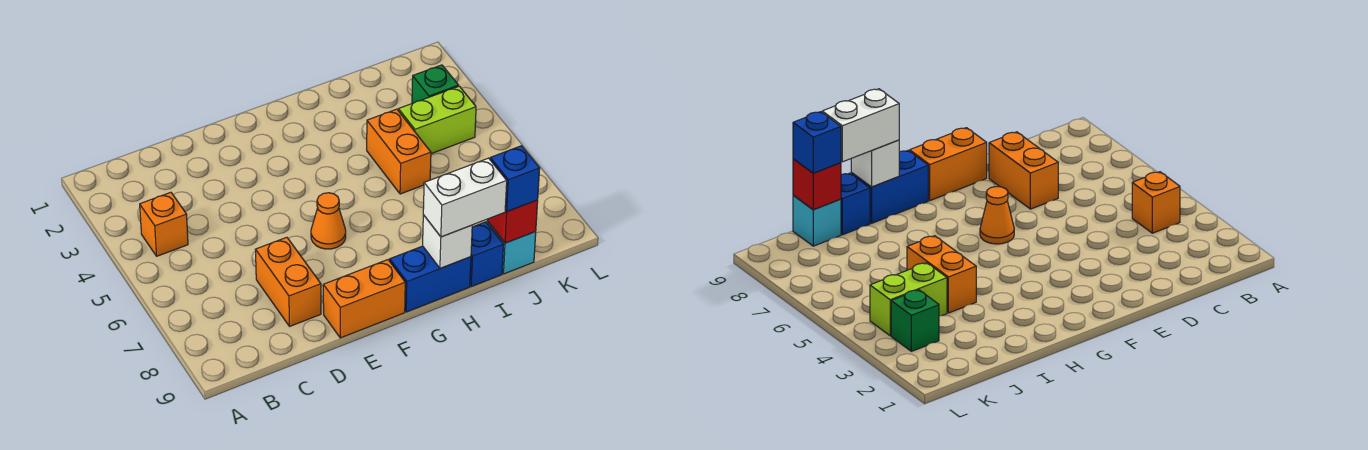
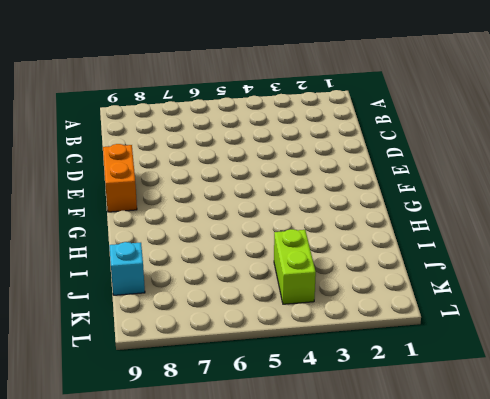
none -> orange 1x1 brick [140,192,188,256]
none -> orange 1x2 brick [255,237,321,326]
none -> orange 1x1 cone [311,193,346,249]

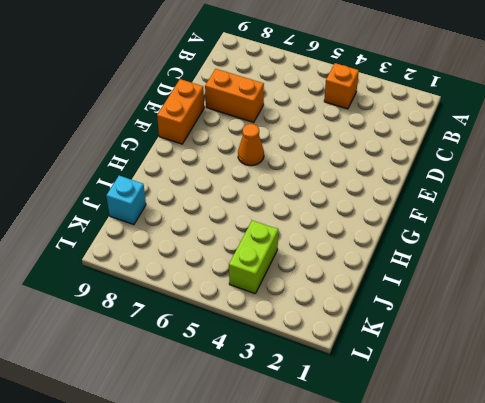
none -> blue 1x2 brick [390,246,471,312]
none -> orange 1x2 brick [367,109,431,194]
none -> blue 1x1 brick [470,222,504,287]

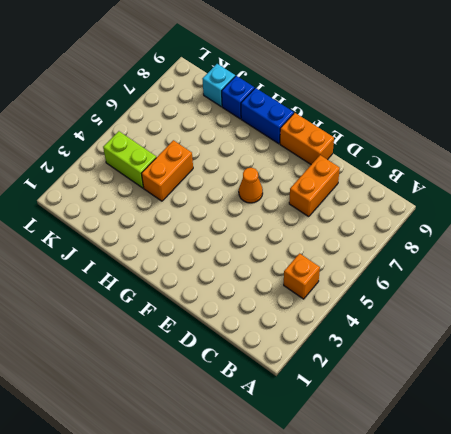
none -> green 1x1 brick [412,65,459,103]
none -> white 1x1 brick [423,215,472,268]
none -> red 1x1 brick [487,200,538,243]

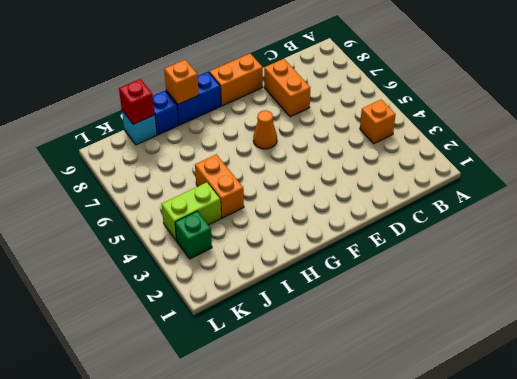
orange 1x1 brick [164,60,199,104] -> white 1x1 brick [423,215,472,268]
none -> white 1x2 brick [423,158,507,237]
none -> blue 1x1 brick [490,146,540,212]

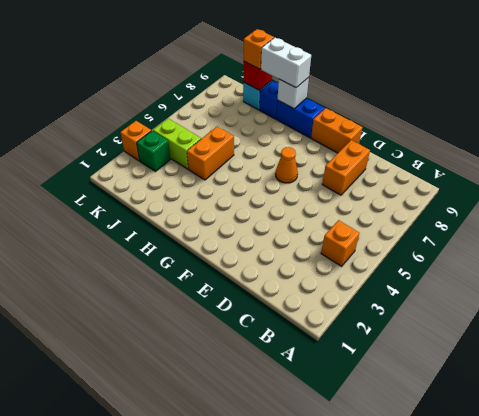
orange 1x1 brick [244,29,274,69] -> blue 1x1 brick [490,146,540,212]
orange 1x1 brick [120,121,152,161] -> none

